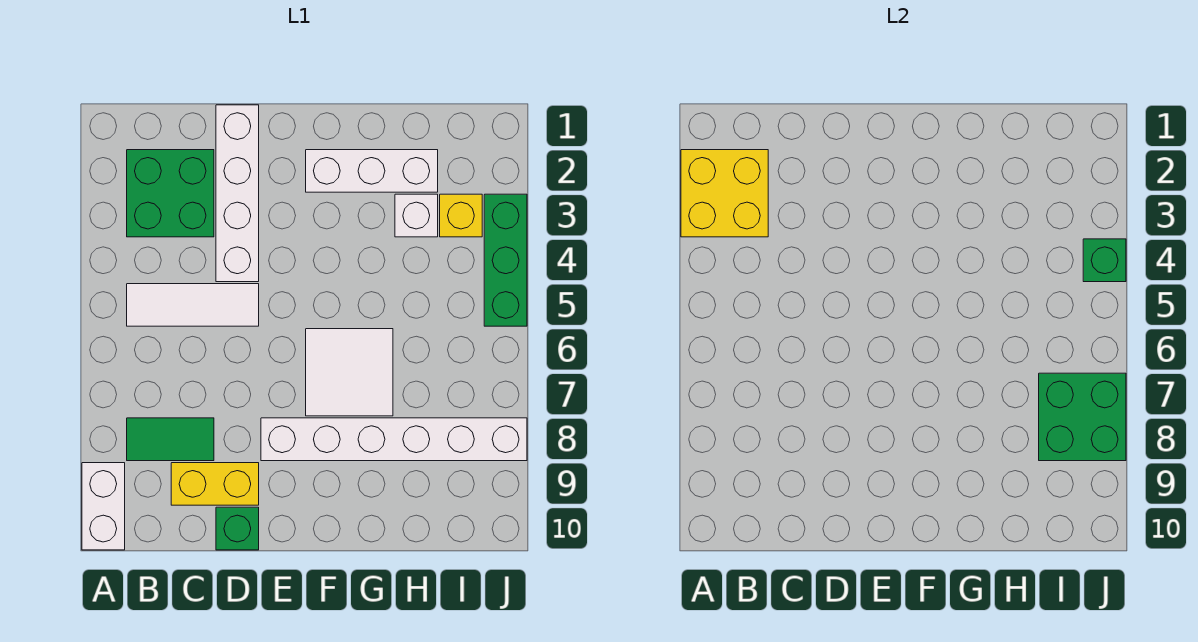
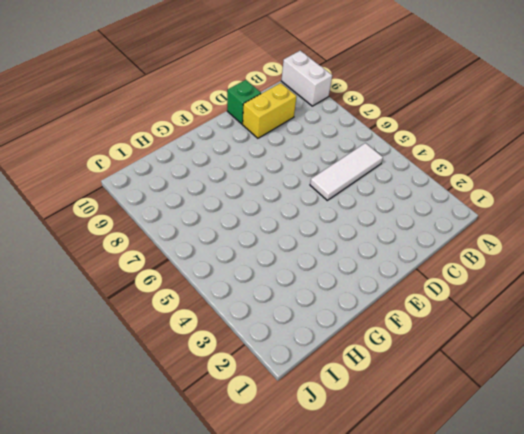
none -> green 2x2 brick [127,150,214,237]
none -> green 1x2 tile [127,418,214,461]
none -> white 1x4 brick [216,105,259,282]

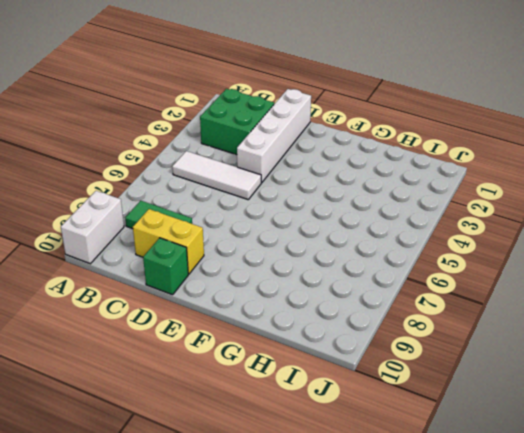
none -> white 1x6 brick [261,418,527,461]
none -> white 1x3 brick [306,150,438,192]
none -> white 2x2 tile [306,329,393,416]

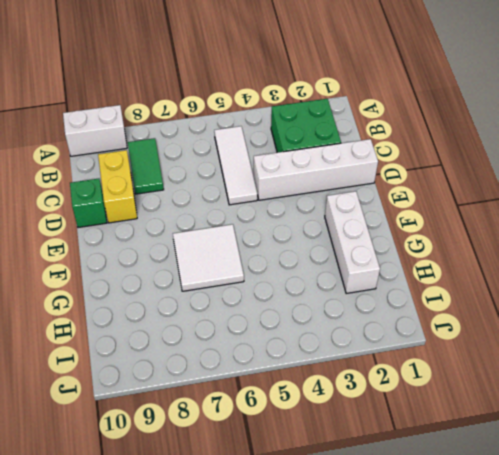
none -> white 1x6 brick [261,418,527,461]
none -> white 1x1 brick [395,194,438,237]
none -> yellow 1x1 brick [440,194,482,237]

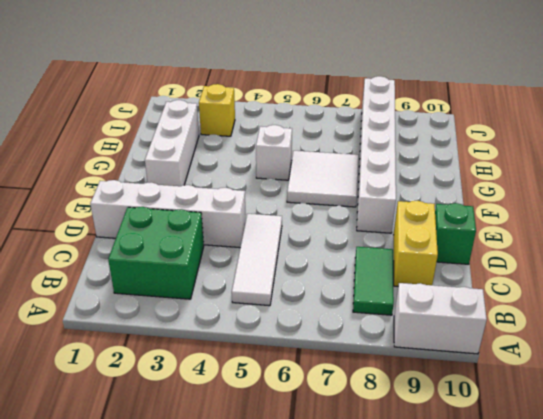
white 1x1 brick [256,125,292,180] -> white 1x1 brick moved to [395,194,438,237]
none -> green 1x3 brick [484,194,527,326]
none -> yellow 2x2 brick [681,150,768,237]
none -> green 2x2 brick [1039,373,1126,461]

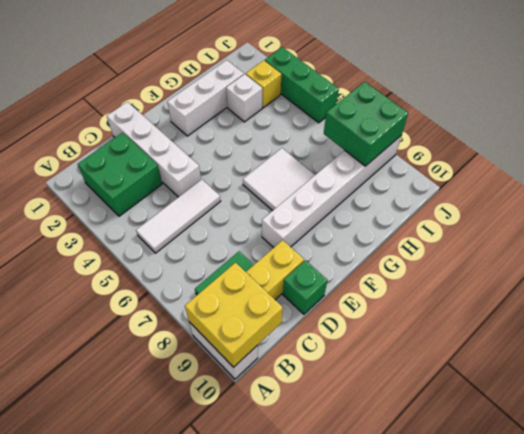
yellow 2x2 brick [185,263,283,367] -> yellow 2x2 brick moved to [681,150,768,237]
none -> green 1x1 brick [1083,239,1126,282]

